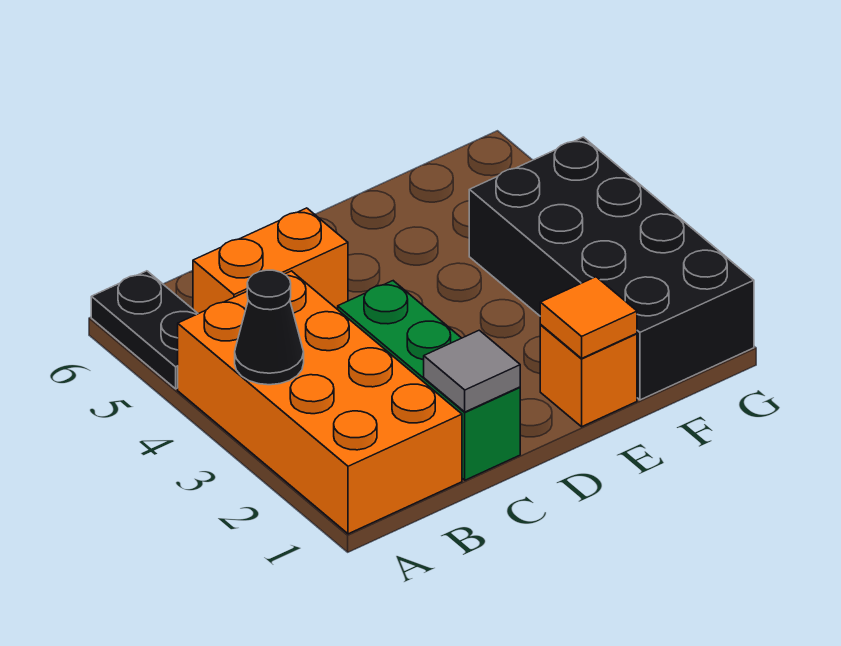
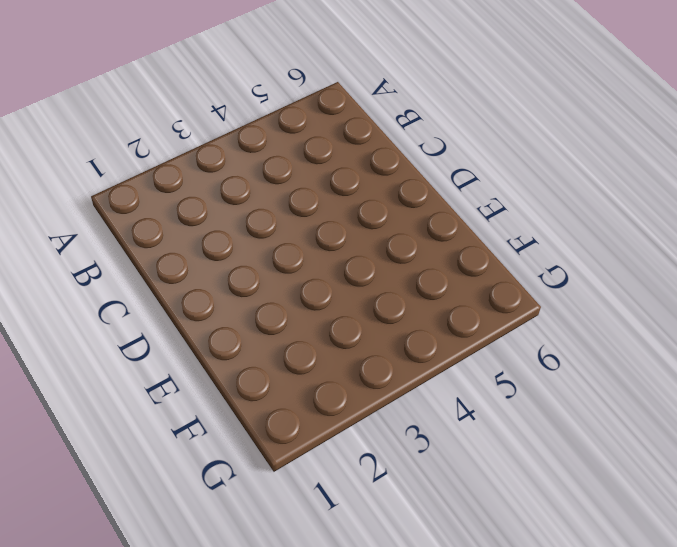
none -> orange 2x4 brick [178,271,462,534]
none -> black 1x2 plate [91,271,198,389]

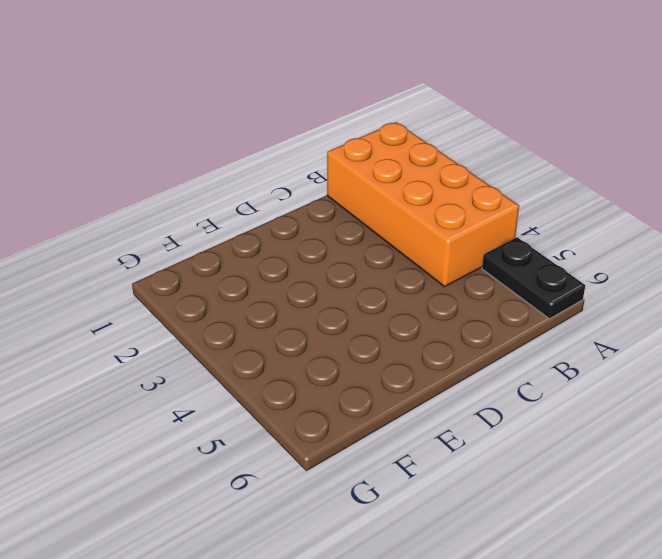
none -> orange 1x2 brick [193,208,348,314]
none -> green 1x3 brick [338,281,520,480]

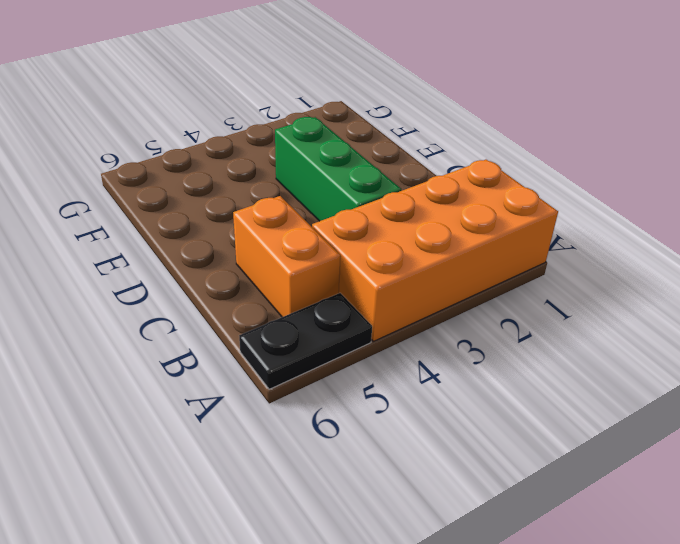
green 1x3 brick [275,117,401,221] -> green 1x3 brick turned to [338,281,520,480]
none -> orange 1x1 brick [540,325,637,427]
none -> black 2x4 brick [469,137,754,400]

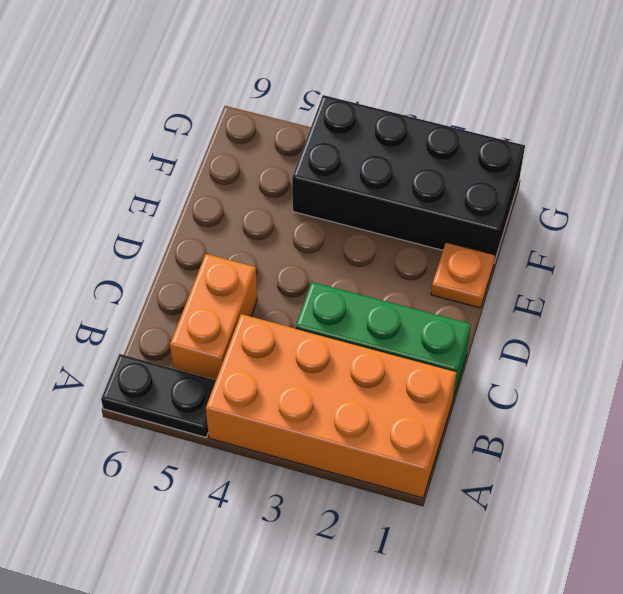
orange 1x1 plate [431,242,495,308] -> orange 1x1 brick [540,325,637,427]
none -> black 1x1 cone [235,270,304,385]
none -> grey 1x1 tile [424,330,520,412]

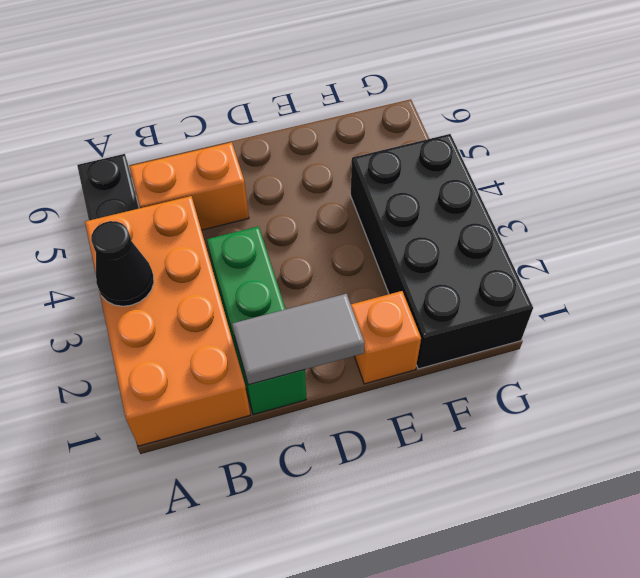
grey 1x2 tile [232,294,364,385] -> grey 1x1 tile [424,330,520,412]
none -> orange 1x1 tile [540,277,637,358]

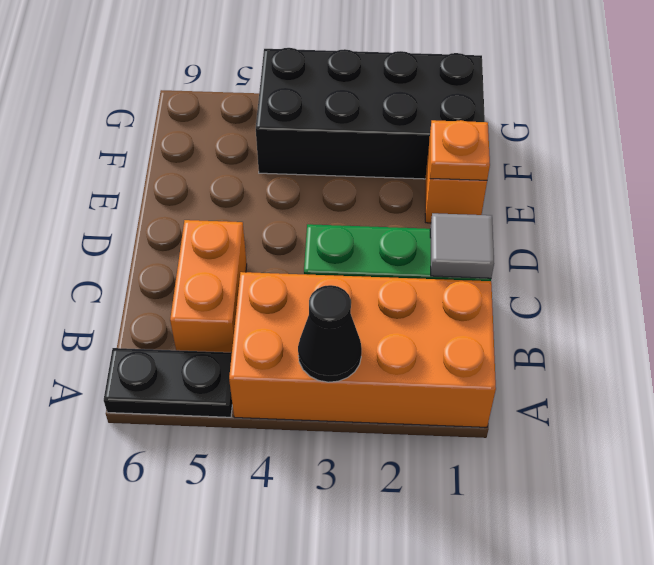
orange 1x1 plate [430,120,490,180] -> orange 1x1 tile [540,277,637,358]

